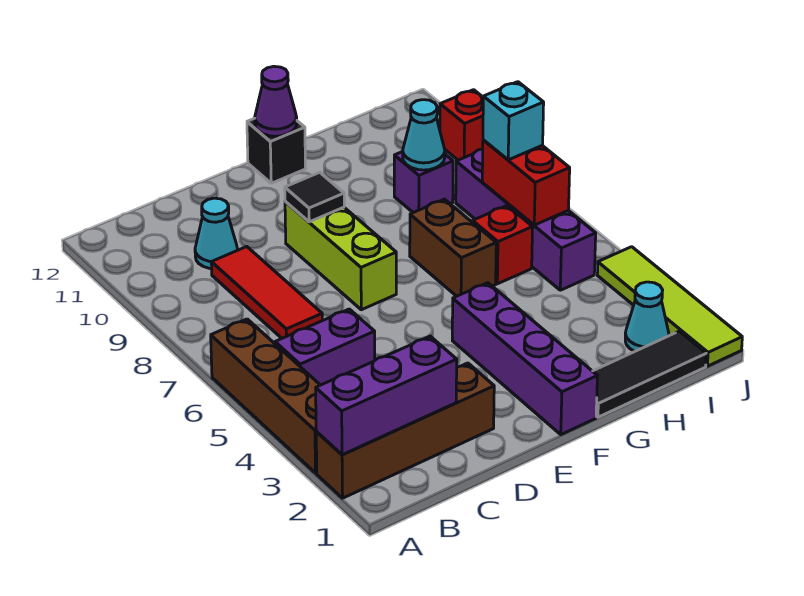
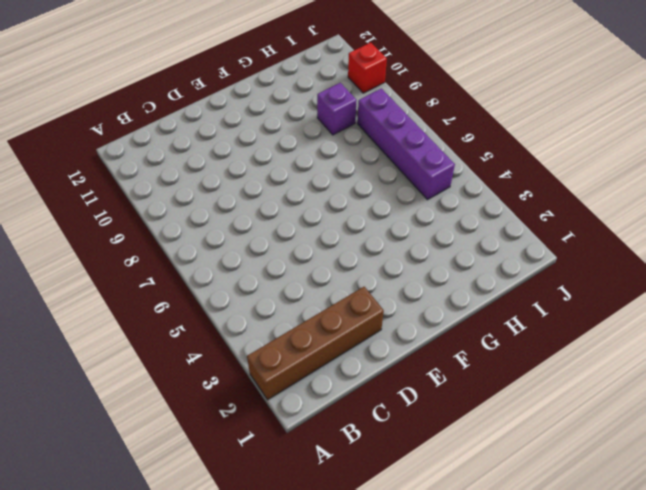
none -> brown 1x4 brick [211,319,320,473]
none -> purple 1x2 brick [275,309,375,385]
none -> red 1x3 tile [211,247,322,338]

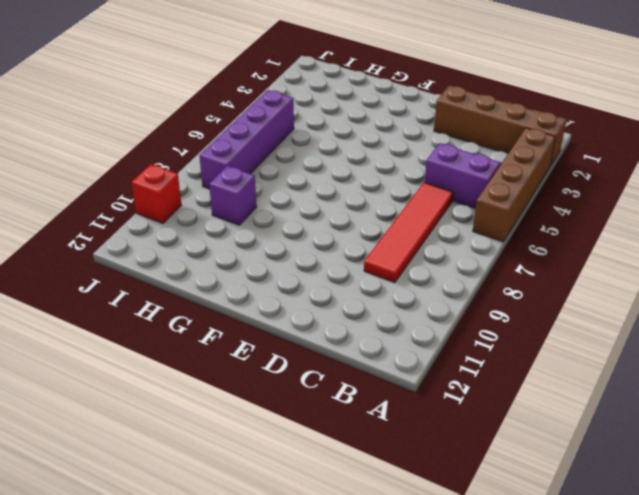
red 1x4 tile [364,182,453,283] -> red 1x3 tile [211,247,322,338]
none -> cyan 1x1 cone [195,198,238,269]
none -> lime 1x3 brick [285,201,396,310]
none -> purple 1x4 brick [452,283,597,434]

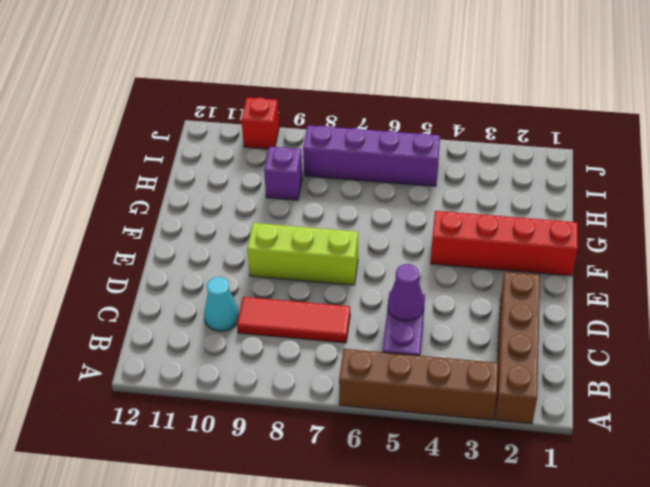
purple 1x1 cone [388,264,424,321] -> purple 1x1 cone moved to [255,66,297,136]
red 1x4 brick [431,211,578,276] -> purple 1x4 brick [452,283,597,434]
none -> black 1x1 brick [247,118,306,183]
none -> black 1x3 tile [593,331,706,417]
none -> brown 1x2 brick [410,199,496,296]

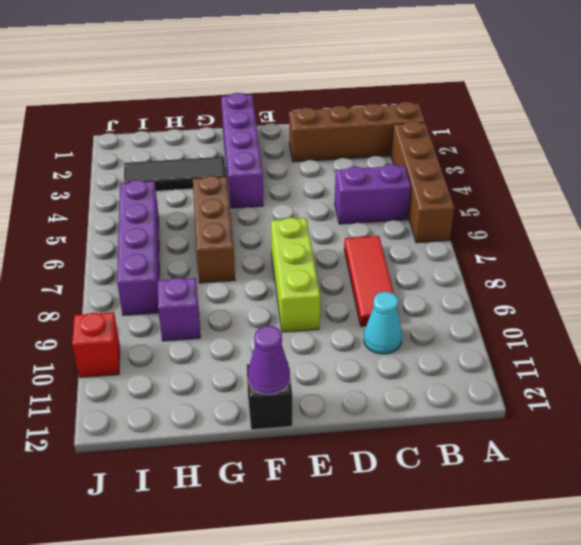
black 1x3 tile [124,157,226,191] -> black 1x3 tile moved to [593,331,706,417]
brown 1x3 brick [193,176,235,283] -> brown 1x2 brick [410,199,496,296]
none -> red 1x1 brick [473,206,533,284]
none -> cyan 1x1 cone [625,282,669,352]
none -> lime 1x4 tile [597,247,742,366]

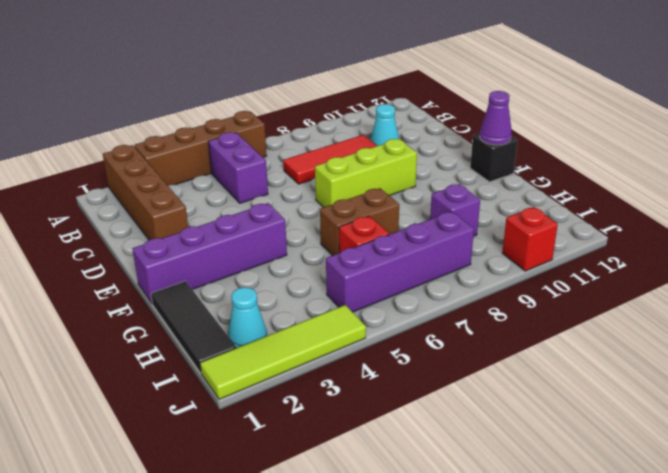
none -> purple 1x3 brick [316,336,457,455]
none -> black 1x1 tile [285,172,344,222]
none -> cyan 1x1 cone [403,100,445,170]

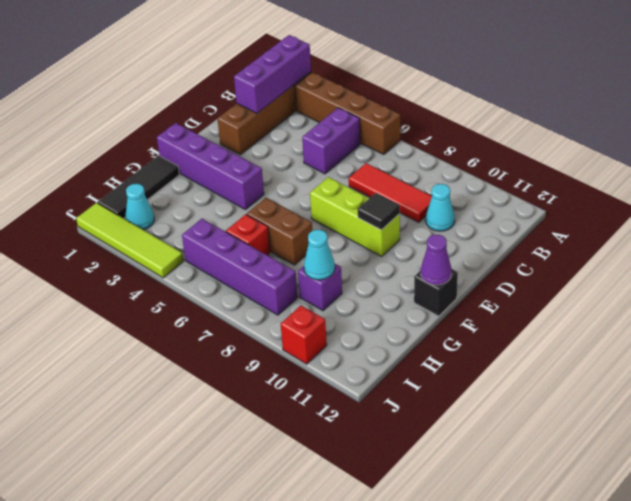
none -> red 1x2 brick [482,140,570,225]
none -> cyan 1x1 brick [483,82,544,160]

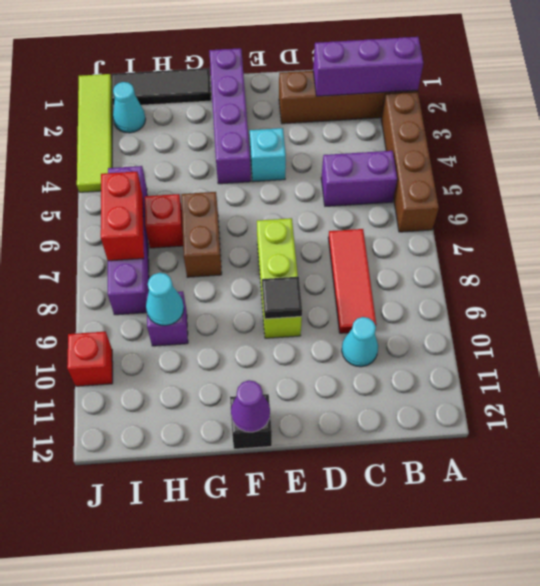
cyan 1x1 brick [250,128,286,182] -> cyan 1x1 brick moved to [483,82,544,160]

